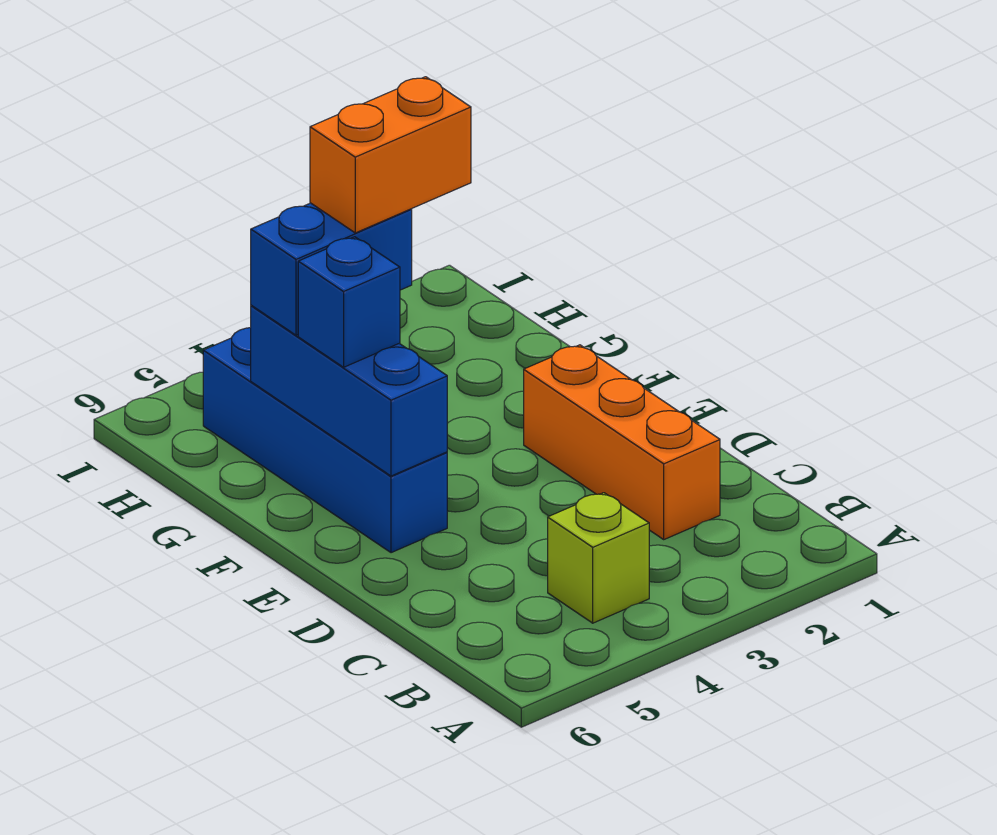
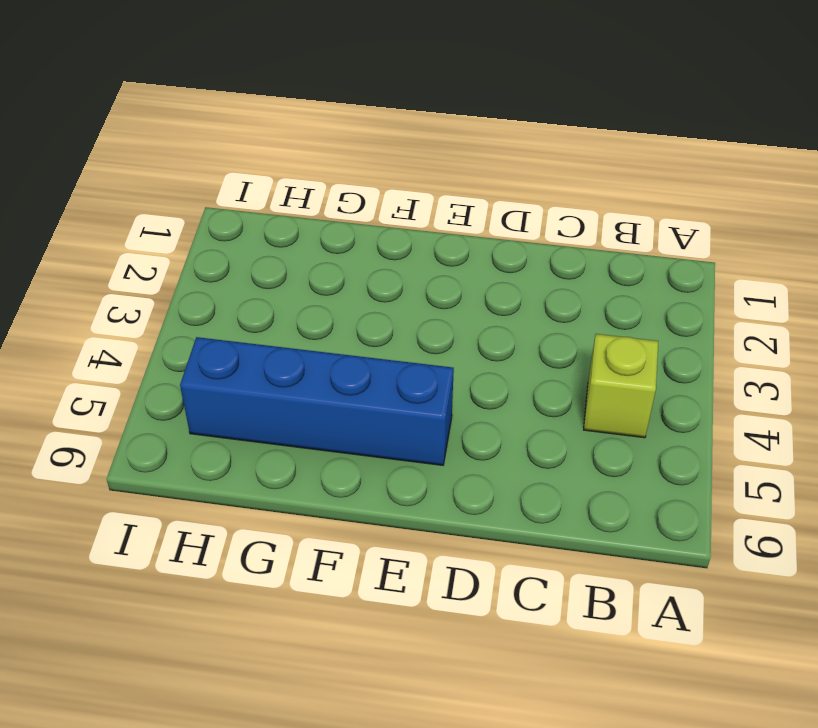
none -> orange 1x3 brick [524,345,720,539]
none -> blue 1x3 brick [251,305,447,476]

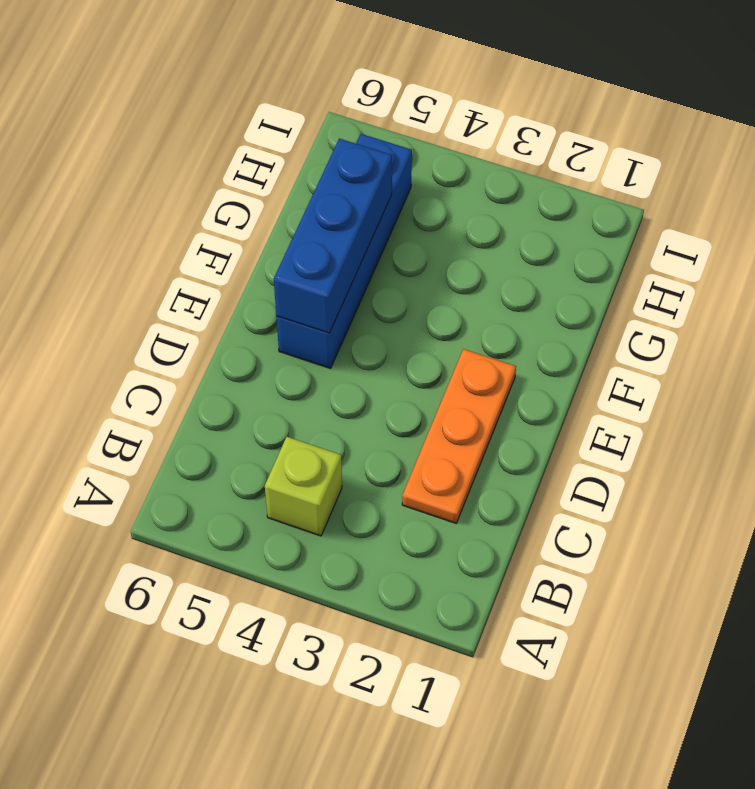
orange 1x3 plate [402,349,516,523] -> orange 1x3 brick [524,345,720,539]
none -> blue 1x1 brick [298,237,400,367]
none -> blue 1x2 brick [251,203,412,335]

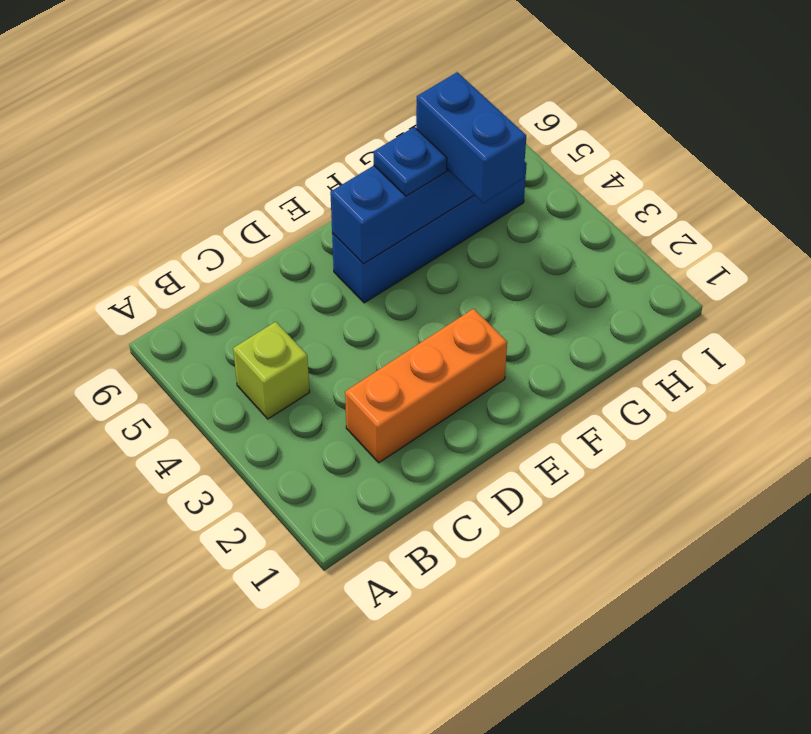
blue 1x1 plate [373,127,447,196] -> blue 1x1 brick [298,237,400,367]
none -> orange 1x2 brick [310,77,471,233]

